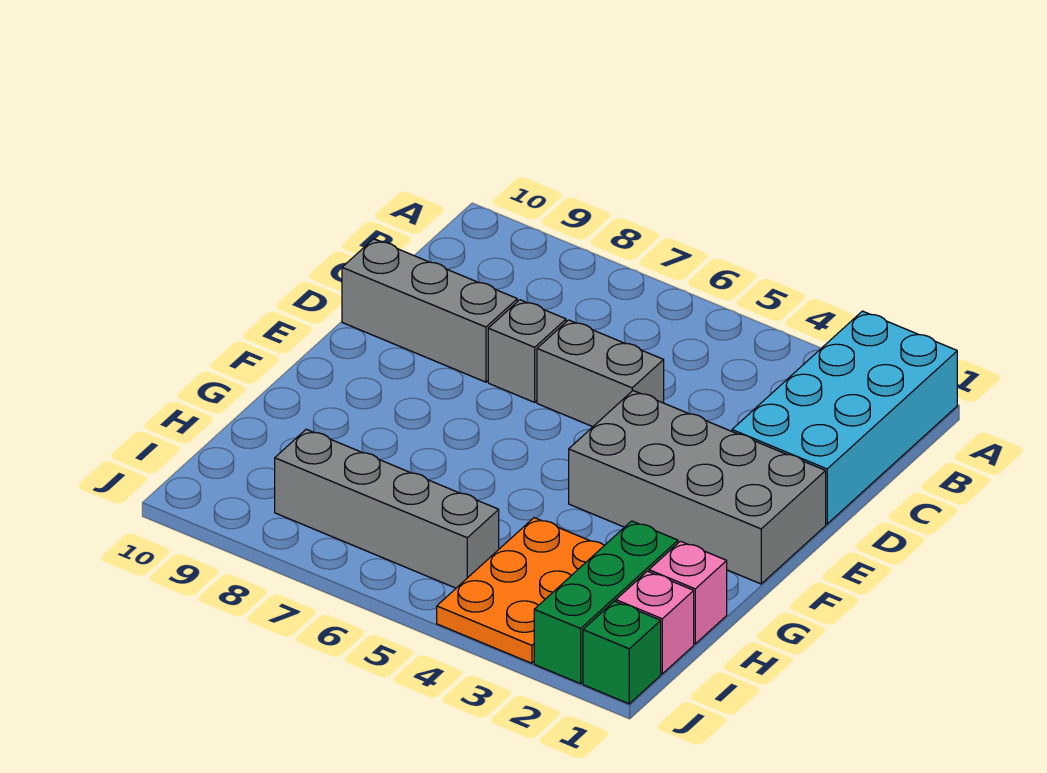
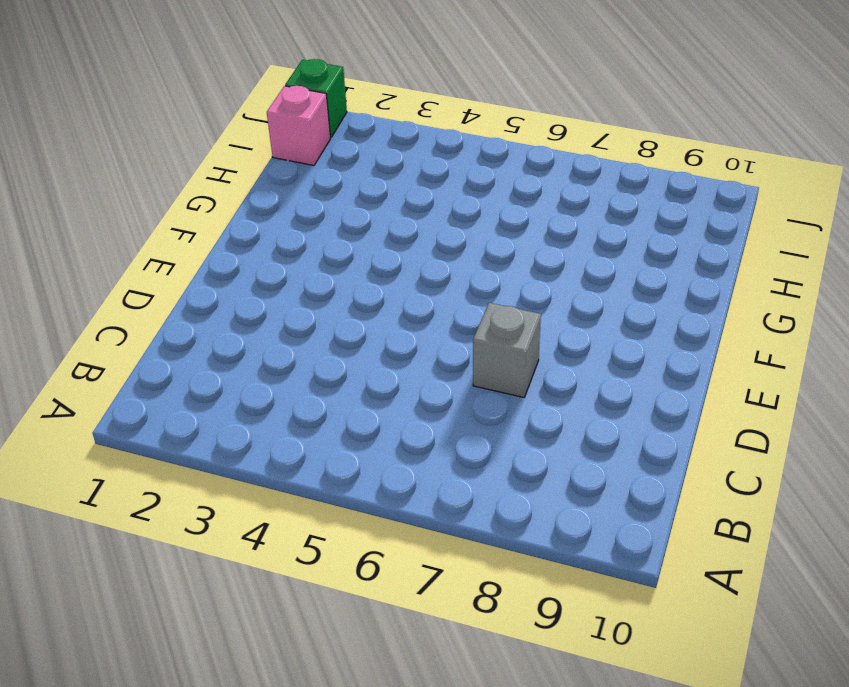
none -> cyan 2x4 brick [732,311,957,524]
none -> grey 1x2 brick [537,320,664,427]

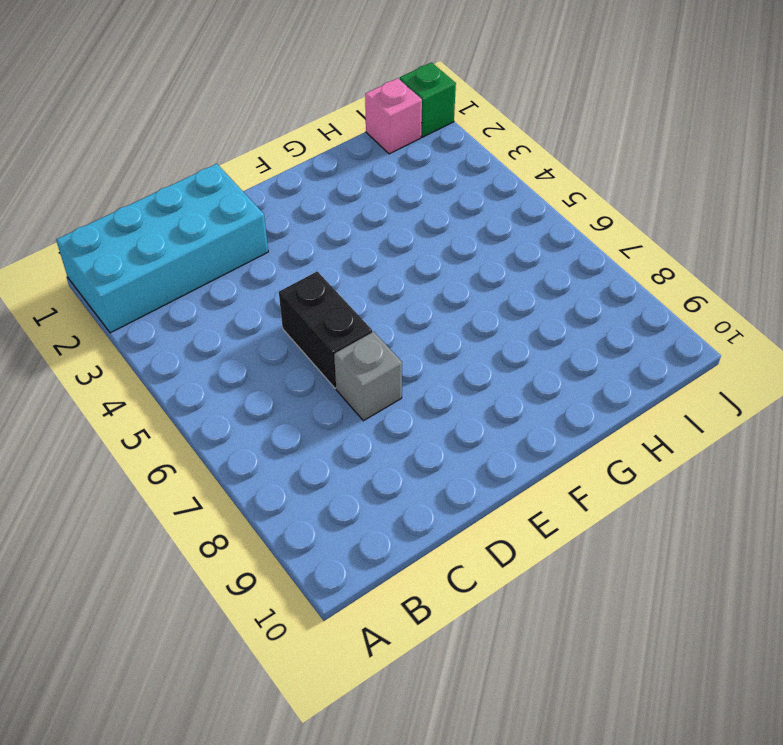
black 1x2 brick [279,271,372,388] -> grey 1x2 brick [537,320,664,427]
none -> grey 1x3 brick [342,239,517,382]
none -> grey 2x4 brick [569,391,826,584]

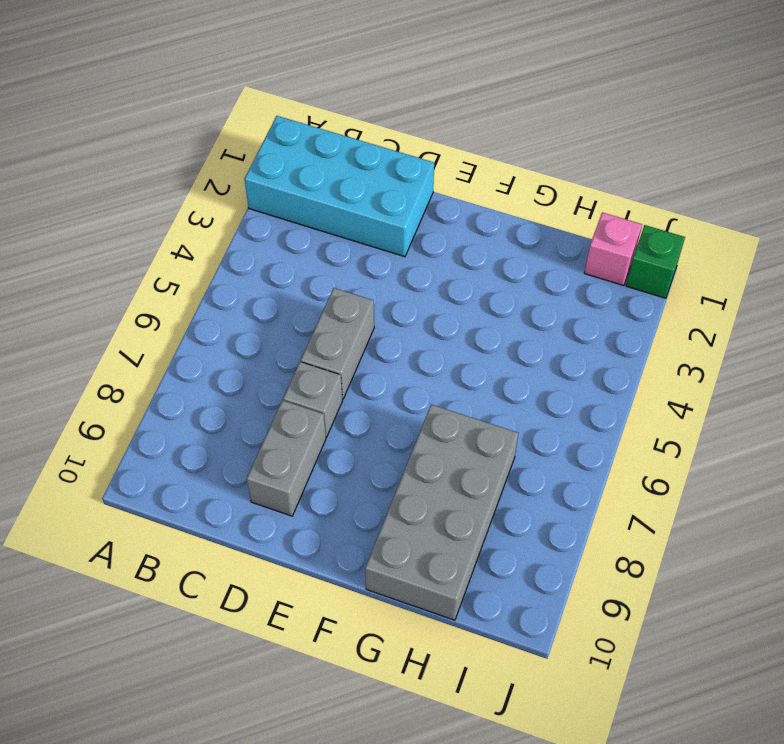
grey 1x2 brick [247,400,326,516] -> grey 1x3 brick [342,239,517,382]
grey 2x4 brick [365,405,518,620] -> grey 2x4 brick moved to [569,391,826,584]
none -> pink 1x1 brick [649,541,727,644]
none -> green 1x3 brick [534,521,678,684]

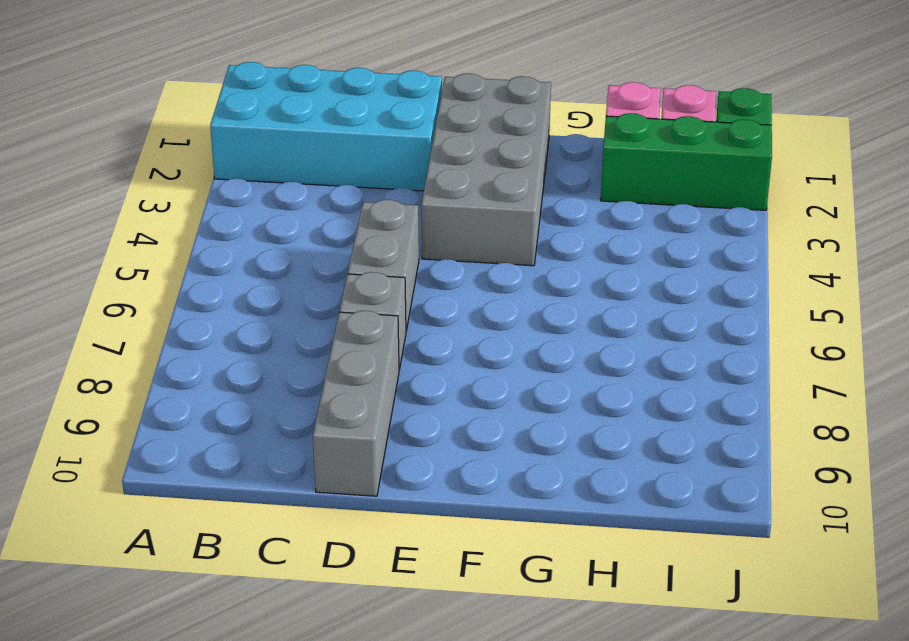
none -> orange 2x3 plate [437,518,604,663]
none -> grey 1x4 brick [275,429,499,588]

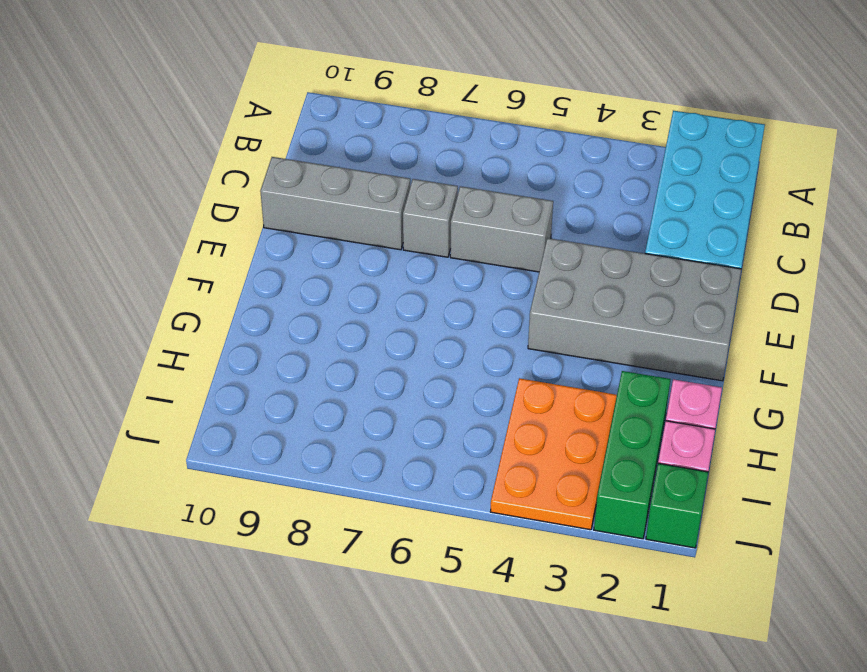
none -> grey 1x4 brick [275,429,499,588]

